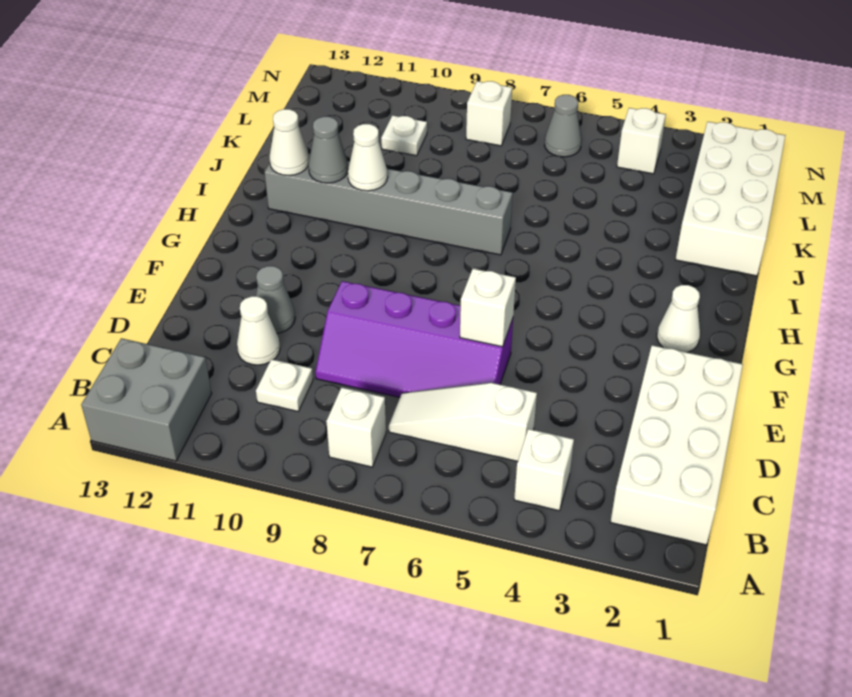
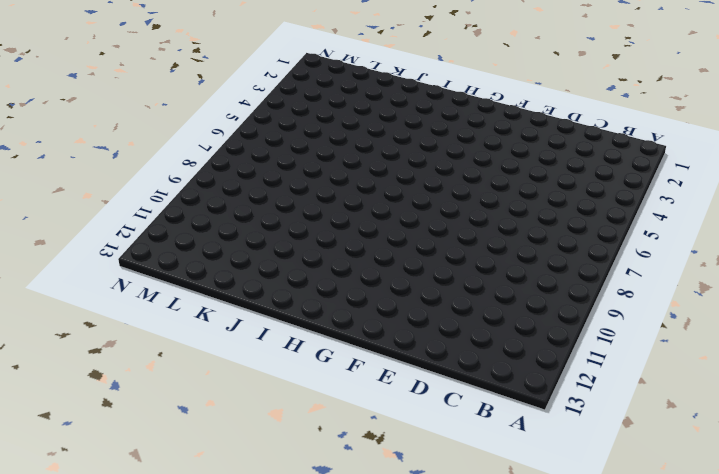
none -> grey 2x2 brick [81,338,212,461]
none -> white 2x4 brick [611,345,743,545]
none -> white 1x1 brick [514,429,574,511]

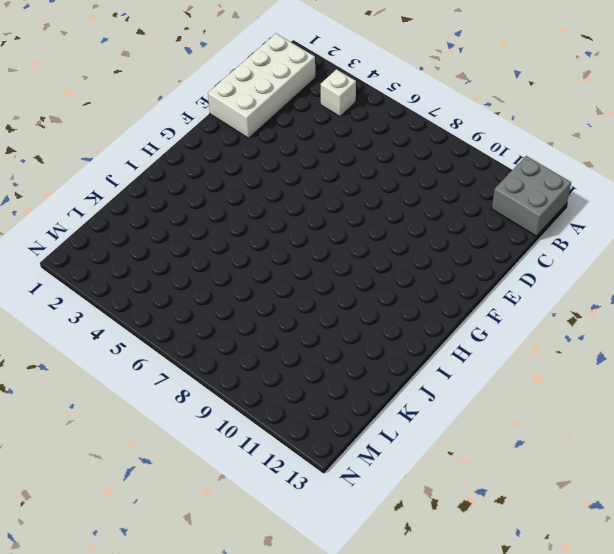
none -> white 1x1 brick [326,387,386,467]
none -> white 1x3 slope [389,383,537,461]
none -> white 1x1 plate [256,359,313,411]

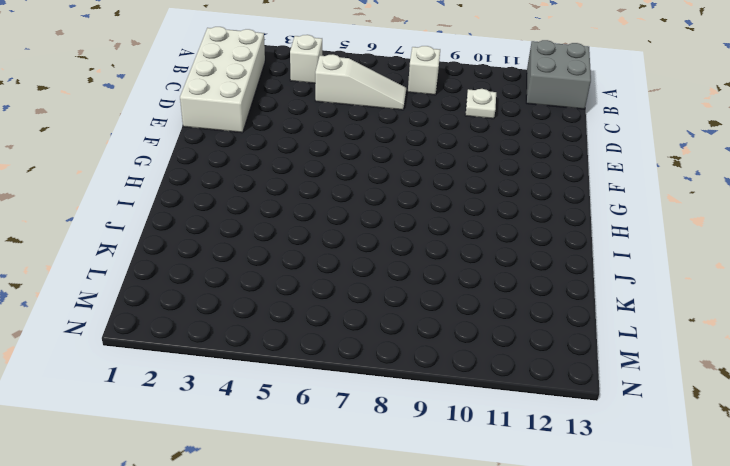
none -> purple 2x4 slope [315,281,513,397]
none -> white 1x1 cone [237,296,280,365]
none -> grey 1x1 cone [256,266,295,333]

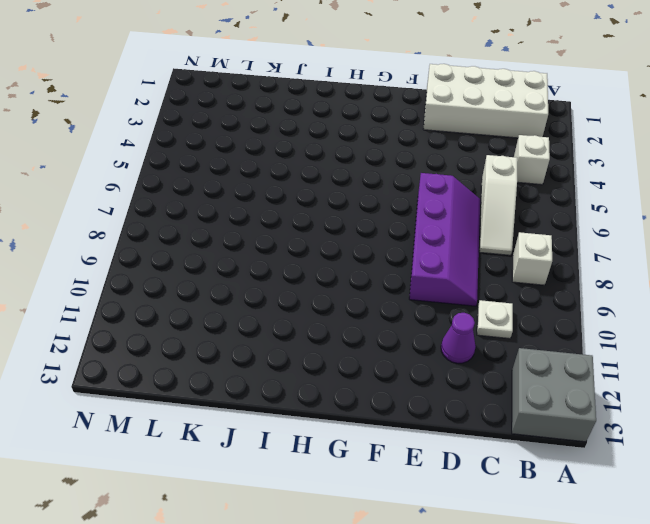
purple 1x1 cone [441,313,476,363] -> white 1x1 cone [237,296,280,365]
none -> grey 1x1 cone [256,266,295,333]
none -> white 1x1 cone [657,285,700,352]
none -> grey 1x6 brick [265,154,513,255]

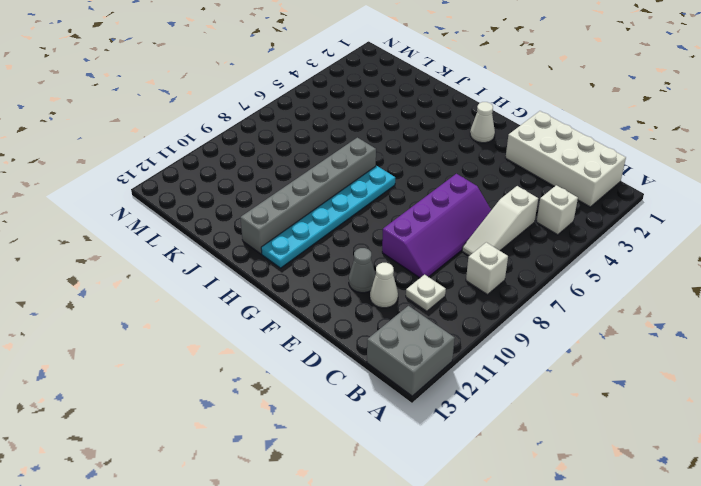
cyan 1x6 plate [261,166,395,268] -> none
none -> white 2x4 brick [675,122,785,276]
none -> white 1x1 plate [381,115,427,156]
none -> white 1x1 brick [617,108,666,174]

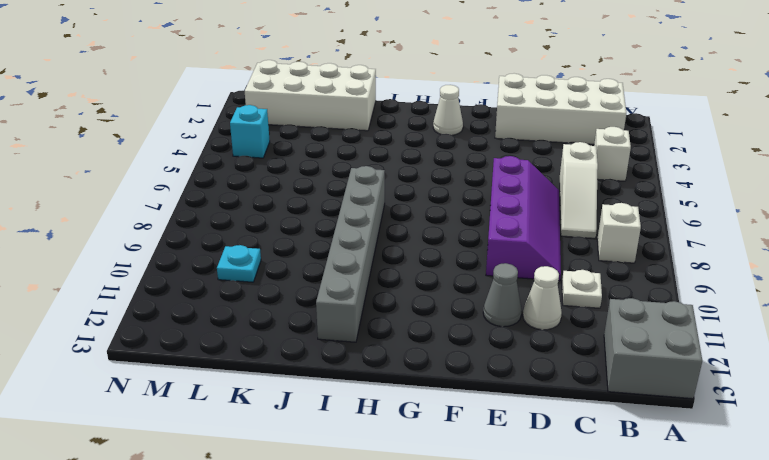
cyan 1x1 plate [217,245,261,282] -> white 1x1 plate [381,115,427,156]
cyan 1x1 brick [230,105,270,158] -> white 1x1 brick [617,108,666,174]
none -> grey 1x1 cone [545,95,582,157]
none -> white 1x1 brick [466,81,512,146]
none -> white 1x1 brick [460,269,516,347]

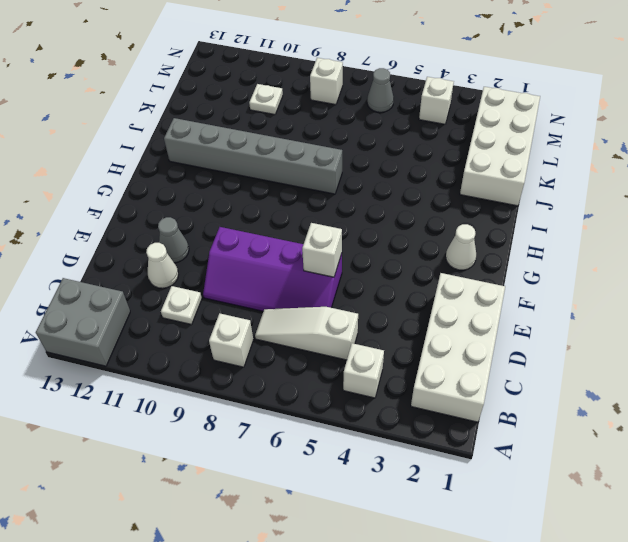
none -> white 1x1 cone [348,124,388,191]
none -> grey 1x1 cone [308,117,348,183]
none -> white 1x1 cone [269,109,309,175]

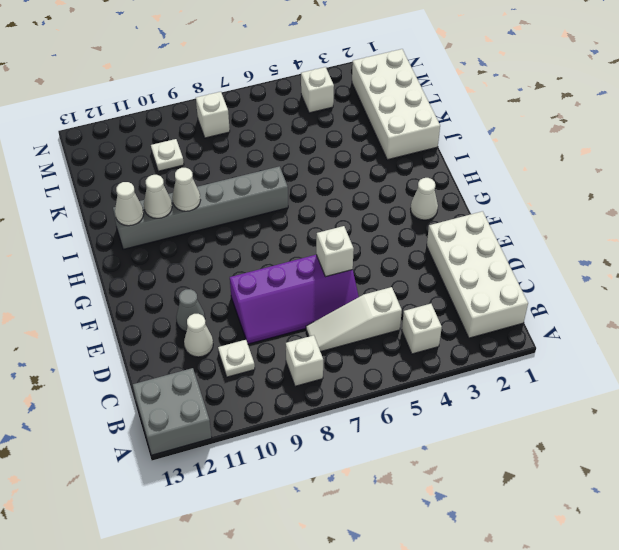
white 1x1 cone [144,175,172,218] -> grey 1x1 cone [308,117,348,183]
none -> grey 1x1 cone [545,95,582,157]

